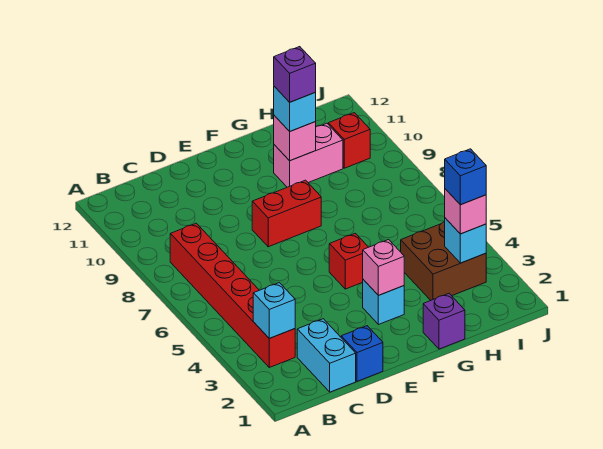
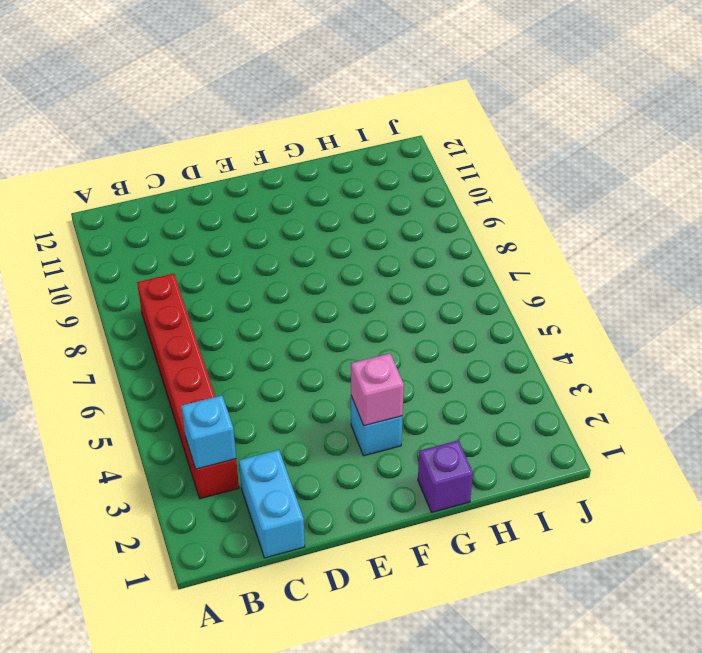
none -> blue 1x1 brick [341,326,383,381]
none -> red 1x2 brick [252,180,321,247]
none -> red 1x1 brick [329,233,368,289]

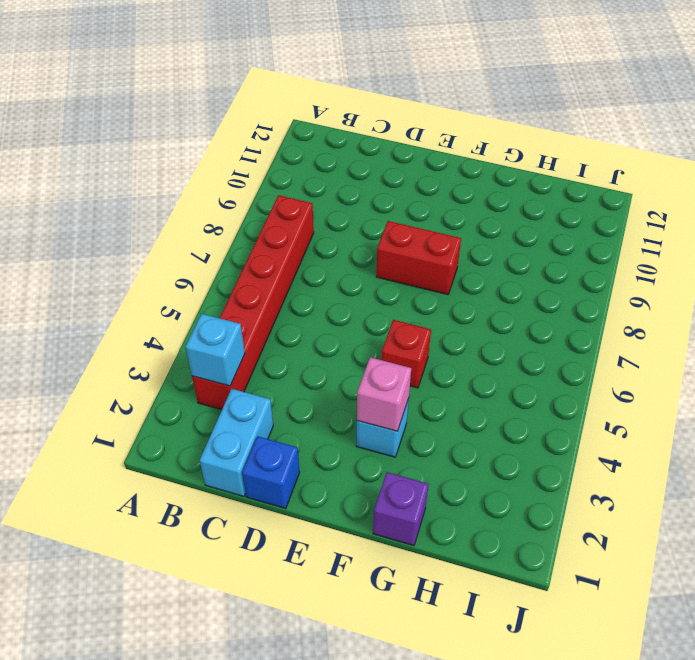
none -> pink 1x2 brick [274,123,343,187]
none -> brown 2x2 brick [401,222,486,300]
none -> red 1x1 brick [328,113,370,168]

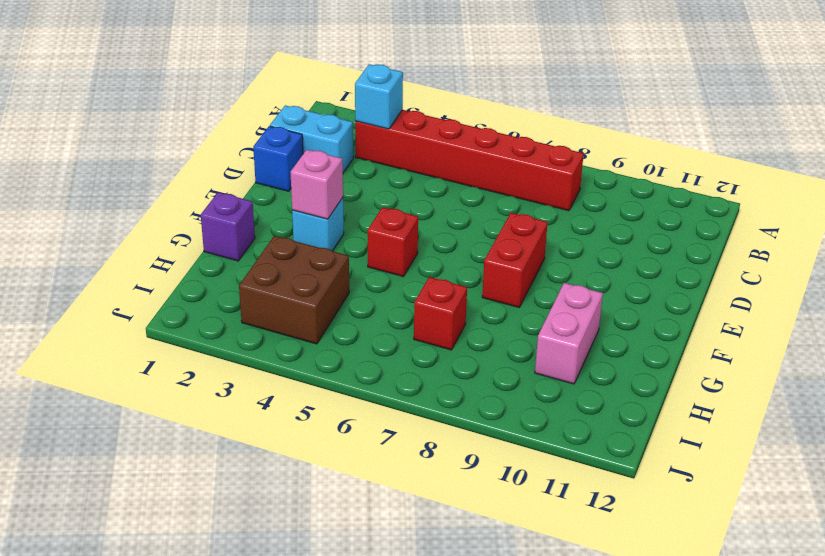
red 1x1 brick [414,277,467,350] -> red 1x1 brick moved to [328,113,370,168]
none -> pink 1x1 brick [274,116,316,161]
none -> cyan 1x1 brick [445,218,486,263]
none -> cyan 1x1 brick [274,86,316,131]

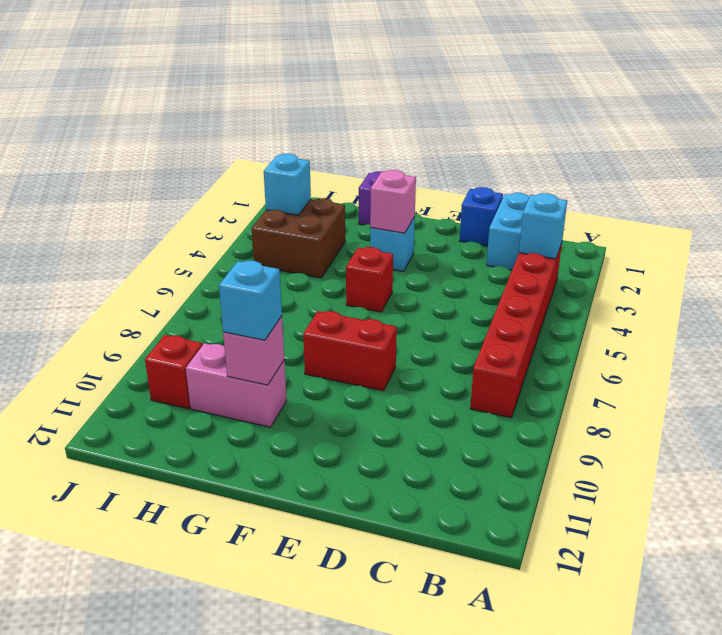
none -> pink 1x1 brick [445,189,486,234]
none -> purple 1x1 brick [274,47,316,102]
none -> blue 1x1 brick [445,149,486,205]

